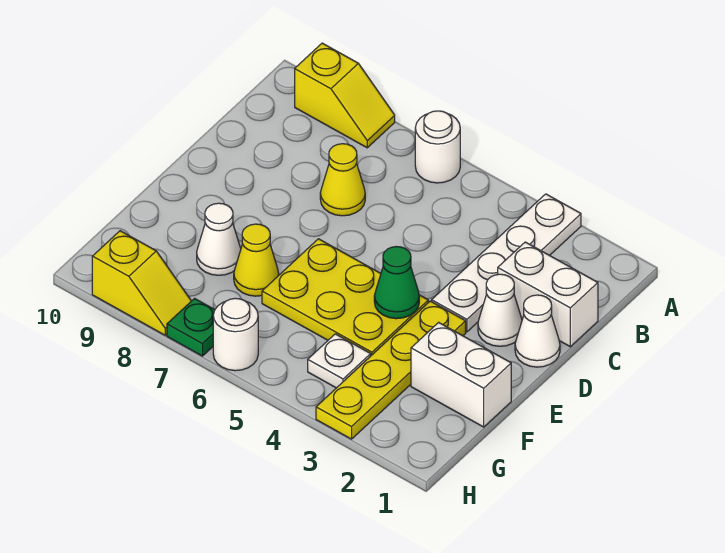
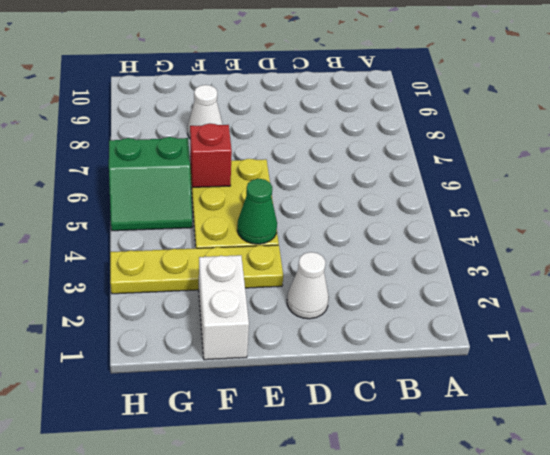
red 1x1 brick [190,123,232,187] -> none
green 2x2 slope [109,137,192,231] -> white 1x1 round brick [213,298,258,371]
none -> white 1x4 plate [432,194,581,332]
none -> white 1x1 round brick [415,111,460,183]
none -> yellow 1x2 slope [295,43,395,148]

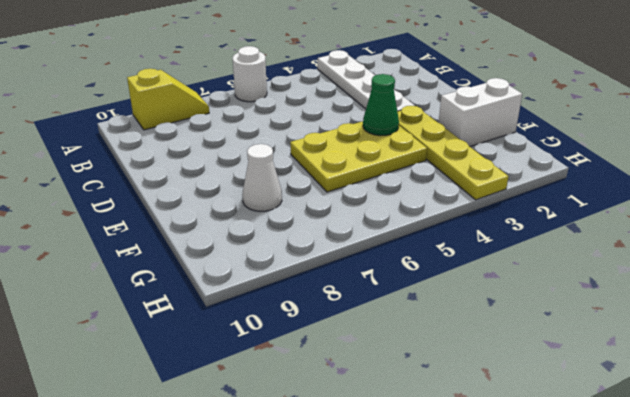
none -> white 1x2 brick [498,242,598,347]
none -> yellow 1x1 cone [320,144,365,216]
none -> white 1x1 cone [515,295,560,367]

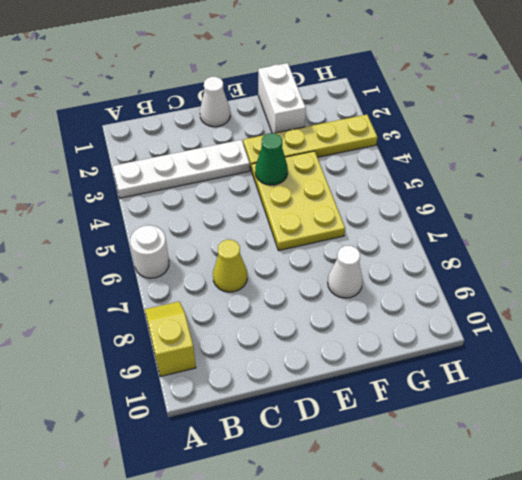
none -> white 1x2 brick [498,242,598,347]
none -> white 1x1 cone [478,274,522,346]
none -> yellow 1x1 cone [234,224,279,296]

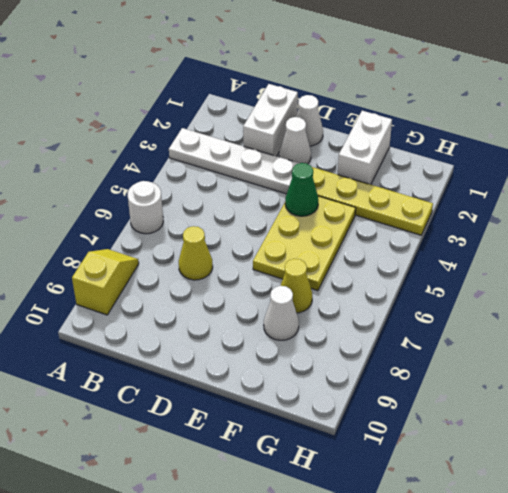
none -> white 1x1 plate [308,334,371,388]
none -> white 1x1 round brick [213,298,258,371]
none -> green 1x1 plate [167,299,215,356]

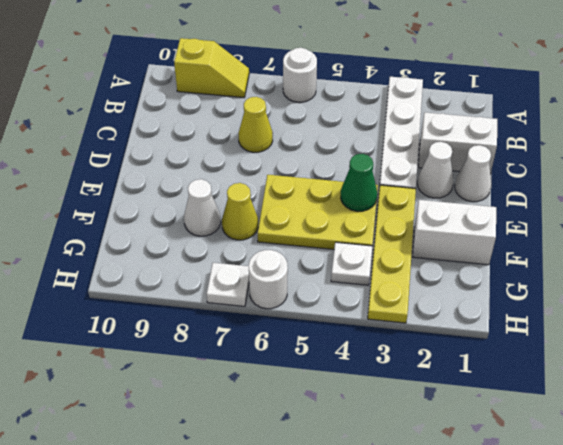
white 1x1 plate [206,263,249,306] -> green 1x1 plate [167,299,215,356]
none -> yellow 1x2 slope [92,231,191,335]

